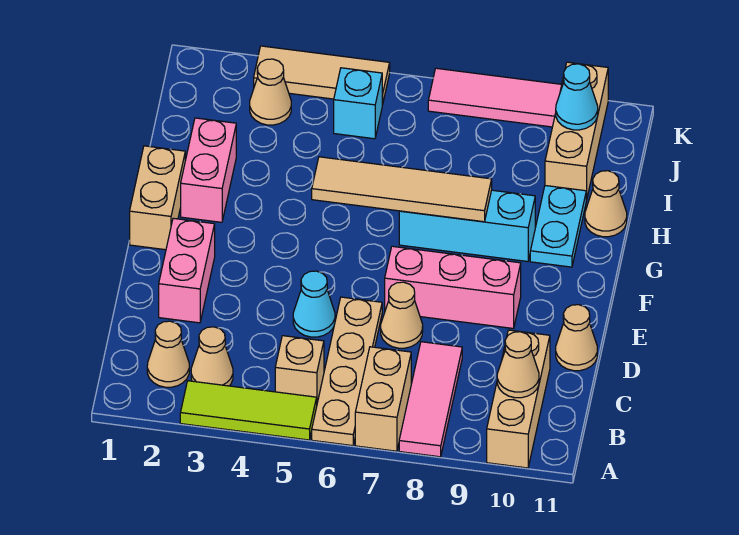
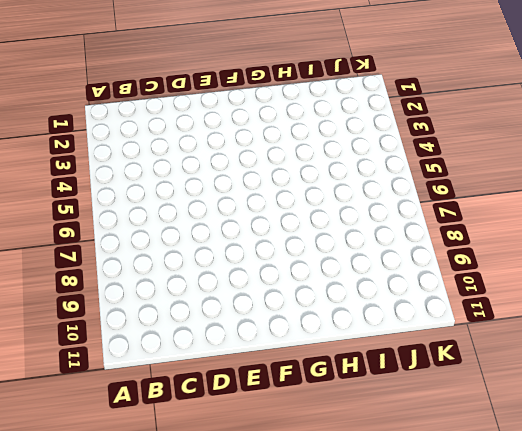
none -> lime 1x3 tile [180,381,317,440]
none -> tan 1x4 plate [312,297,382,446]
none -> tan 1x2 brick [355,347,411,451]

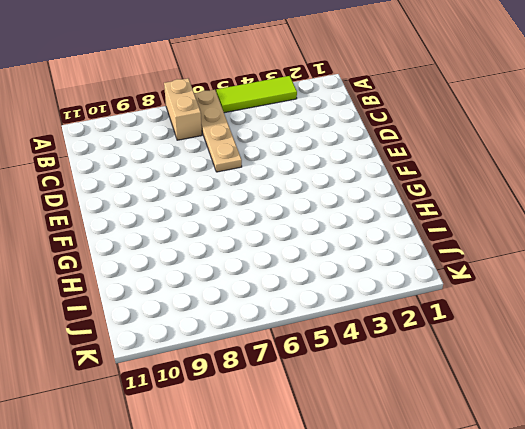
none -> pink 1x3 tile [399,342,462,457]
none -> tan 1x3 brick [487,330,550,468]
none -> tan 1x1 cone [147,321,189,387]

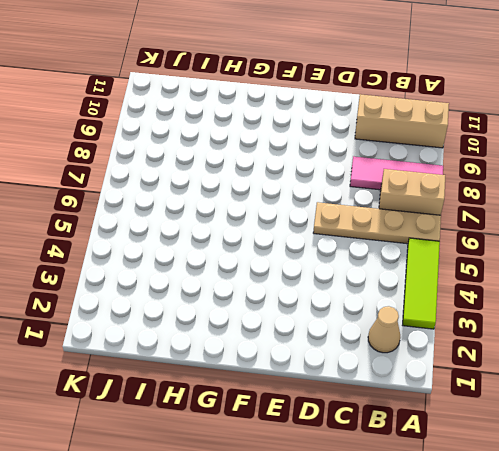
none -> tan 1x1 cone [191,327,233,386]
none -> tan 1x1 brick [275,336,324,403]
none -> pink 1x2 brick [159,218,215,323]

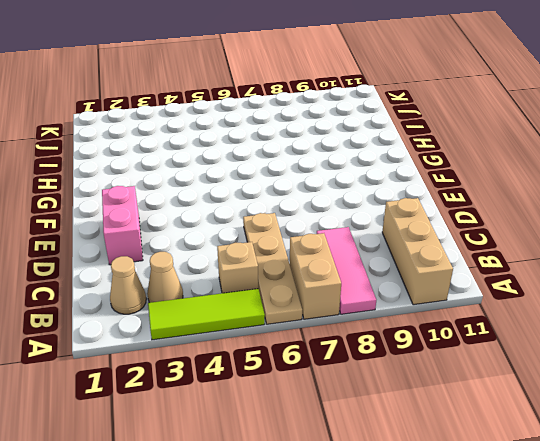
none -> cyan 1x1 cone [293,271,335,337]
none -> tan 1x1 cone [381,282,423,348]
none -> tan 1x1 cone [556,305,597,371]

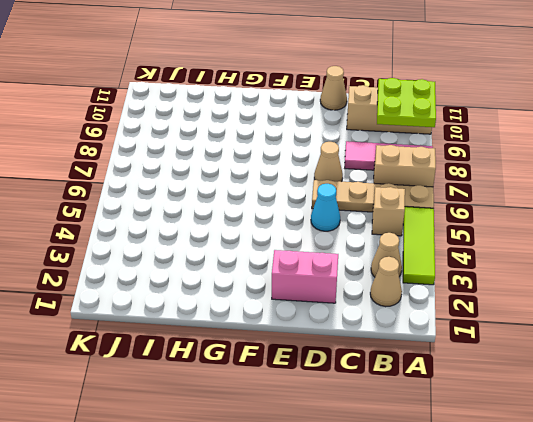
lime 2x2 plate [377,78,436,127] -> tan 1x1 cone [497,332,539,398]
none -> pink 1x3 brick [385,246,521,328]
none -> tan 1x2 brick [130,146,185,250]
none -> pink 1x2 brick [181,118,236,222]

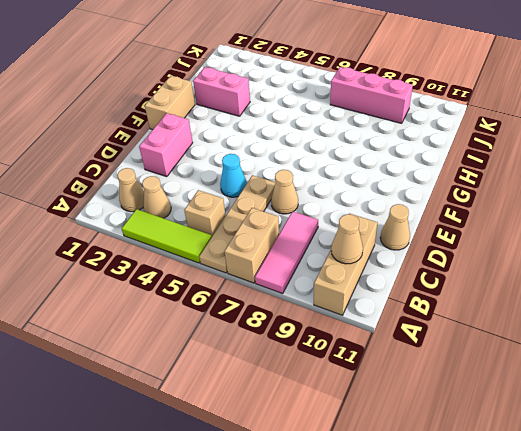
pink 1x2 brick [193,67,250,116] -> pink 1x2 brick turned to [181,118,236,222]
pink 1x3 brick [330,67,413,123] -> pink 1x3 brick moved to [385,246,521,328]
none -> cyan 1x3 brick [399,190,535,262]
none -> cyan 1x2 plate [530,186,586,267]
none -> tan 1x1 cone [585,171,627,237]

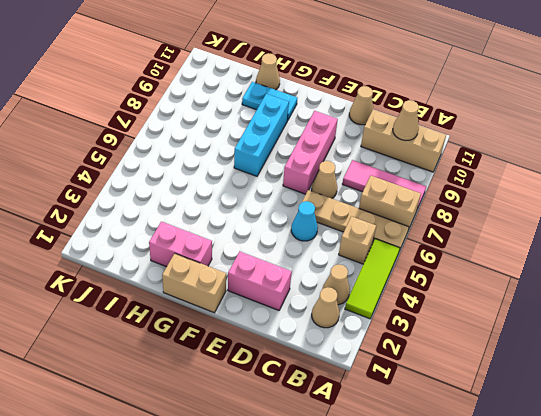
none -> tan 1x3 brick [545,62,608,200]
none -> tan 1x1 cone [250,59,291,125]
none -> cyan 1x1 brick [334,68,382,139]

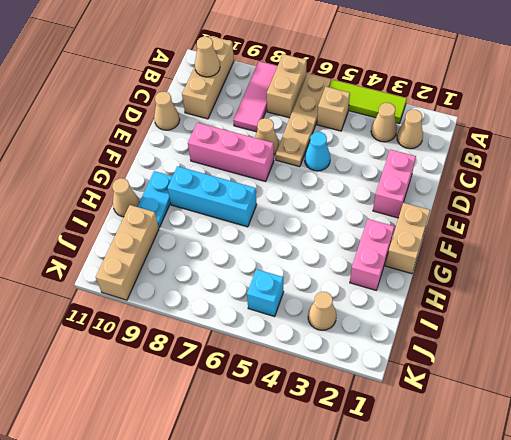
none -> tan 1x3 tile [254,46,390,105]
none -> pink 1x3 tile [428,68,562,127]
none -> tan 1x4 tile [312,157,492,222]

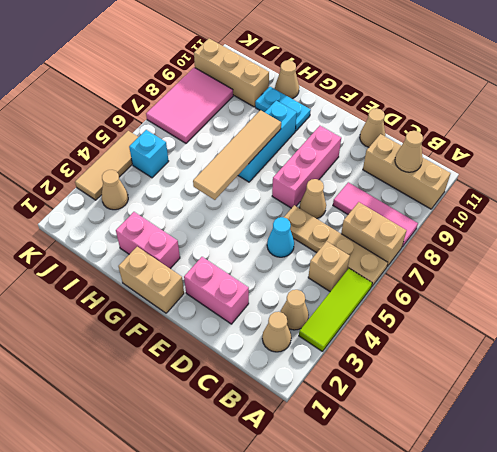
pink 2x3 tile [146,67,233,143] -> pink 1x3 tile [428,68,562,127]
none -> cyan 1x1 cone [556,64,598,130]

